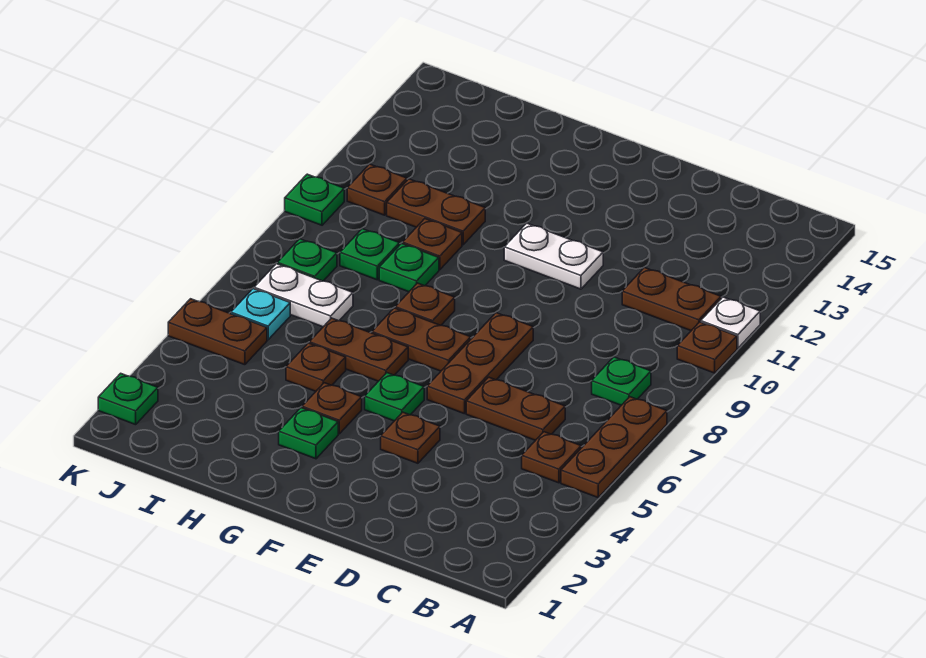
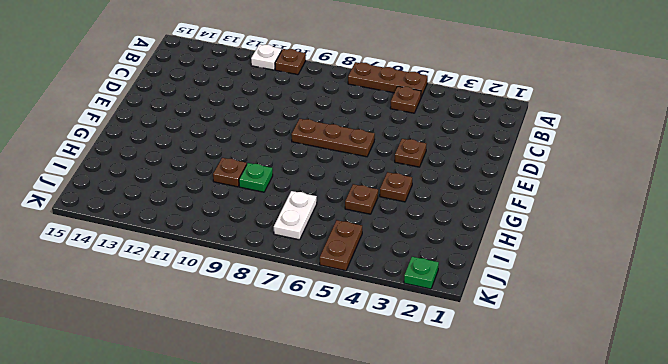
none -> green 1x1 plate [592,357,651,405]
none -> brown 1x2 plate [622,268,721,331]
none -> brown 1x2 plate [466,377,565,440]

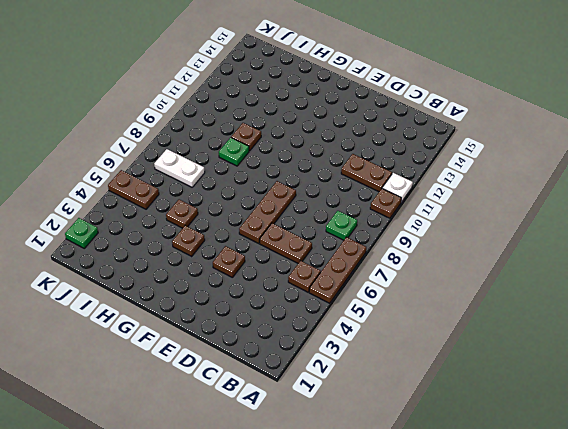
none -> white 1x2 plate [504,223,603,289]
none -> green 1x1 plate [365,373,424,421]
none -> brown 1x2 plate [372,308,471,371]

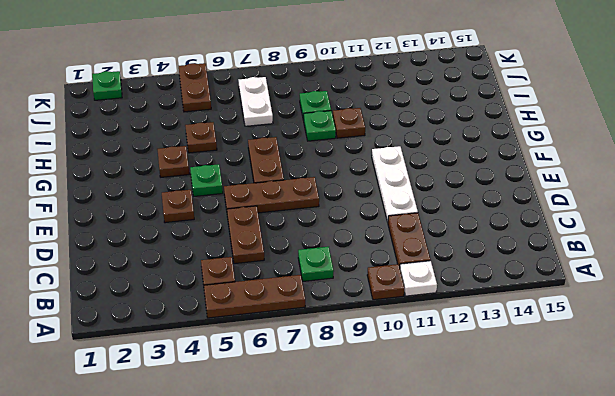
white 1x3 plate [372,146,418,222] -> white 1x2 plate [504,223,603,289]
none -> green 1x1 plate [279,408,338,459]
none -> brown 1x2 plate [309,318,408,381]
none -> brown 1x1 plate [395,283,455,325]

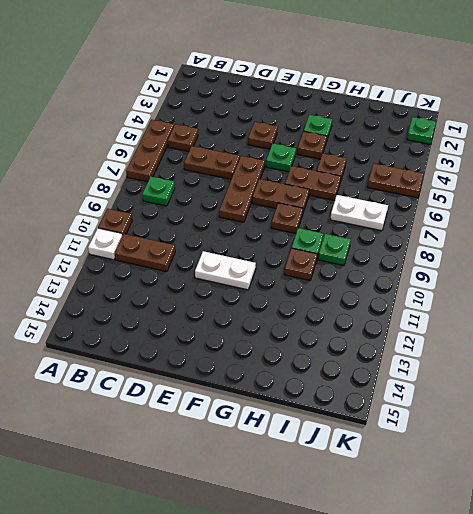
none -> brown 1x2 plate [387,179,485,245]
none -> cyan 1x1 plate [231,289,290,340]
none -> green 1x1 plate [277,239,337,281]

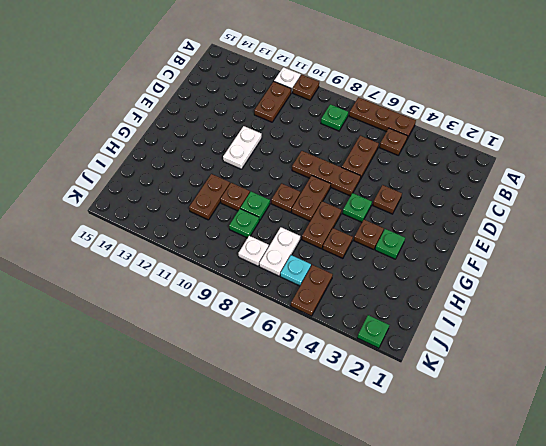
white 1x1 plate [238,236,269,266] -> green 1x1 plate [277,239,337,281]
none -> brown 1x1 plate [347,164,407,215]
none -> green 1x1 plate [285,174,344,225]

